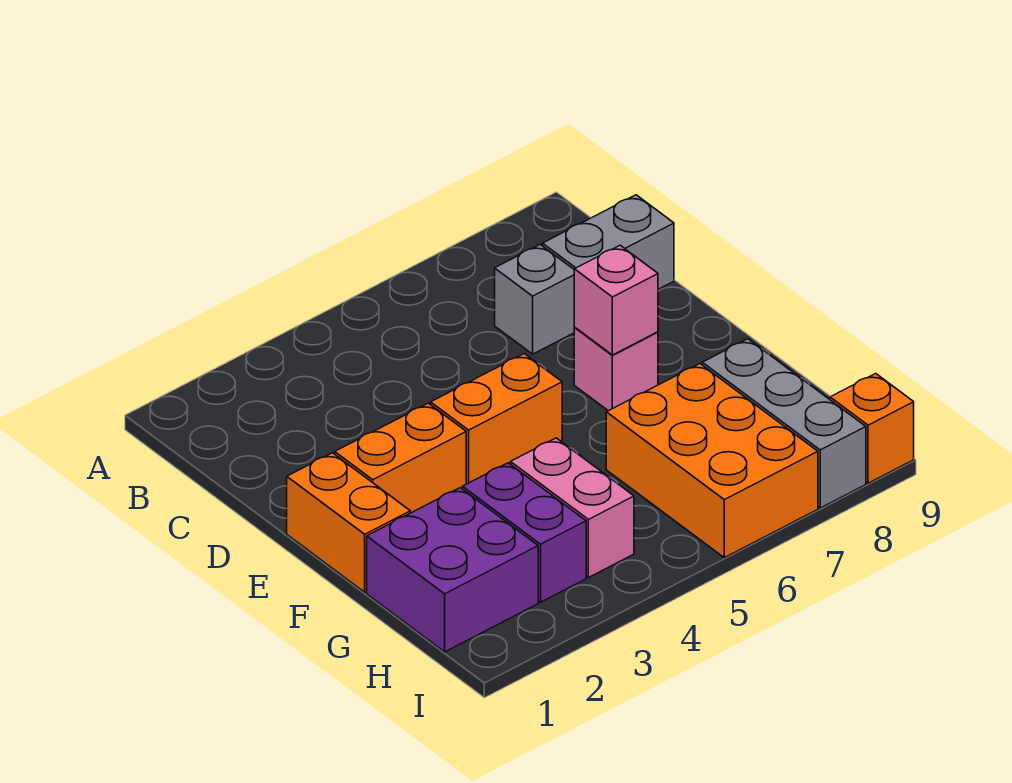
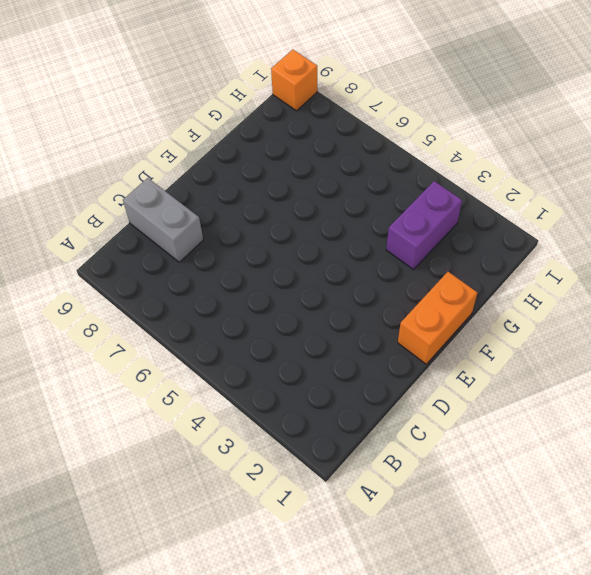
none -> grey 1x1 brick [495,245,575,354]
none -> orange 1x2 brick [335,403,466,513]
none -> orange 1x2 brick [431,354,562,484]

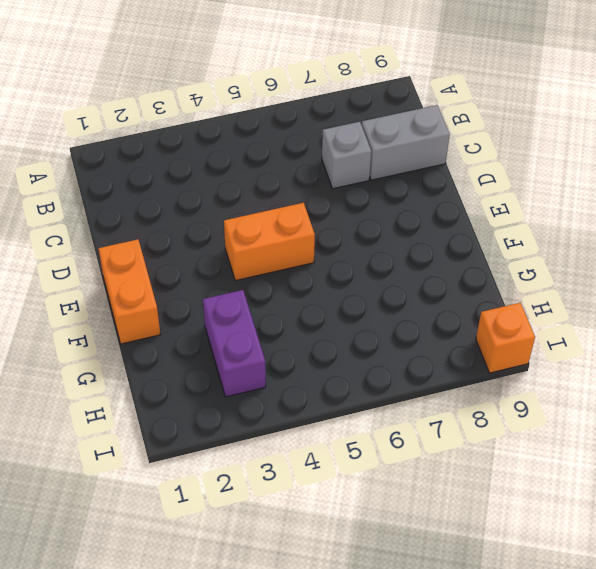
none -> orange 1x2 brick [335,403,466,513]
none -> pink 1x1 brick [574,328,658,411]
none -> purple 2x2 brick [367,488,538,652]

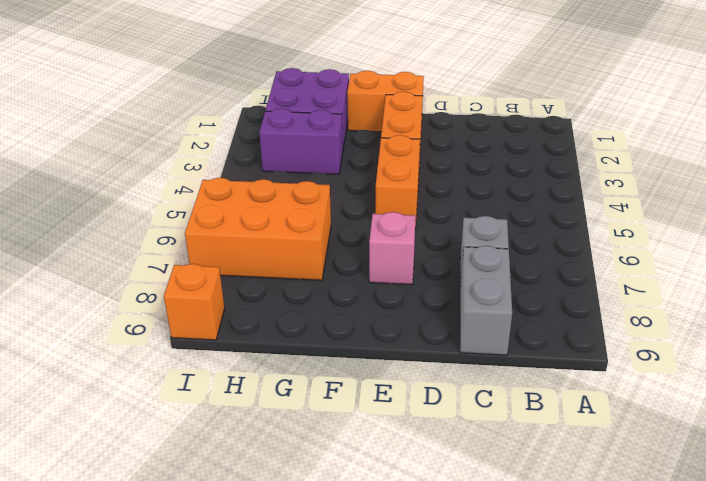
none -> pink 1x2 brick [511,438,634,578]
none -> grey 1x3 brick [702,339,866,508]
none -> pink 1x1 brick [574,245,658,355]

